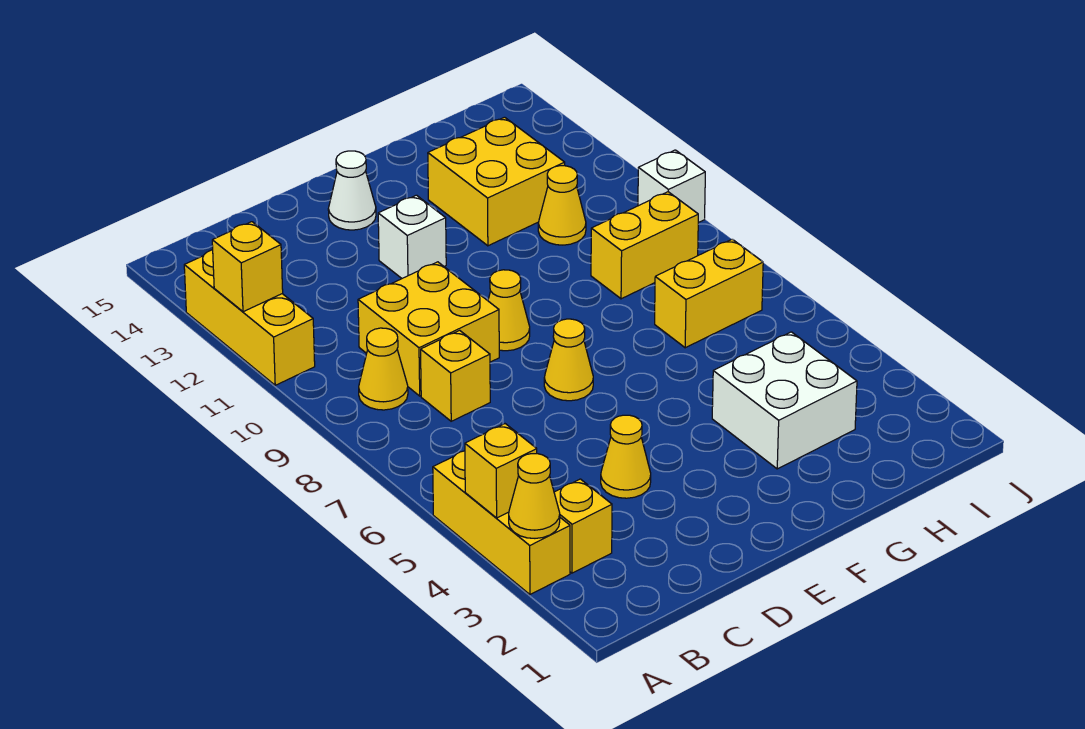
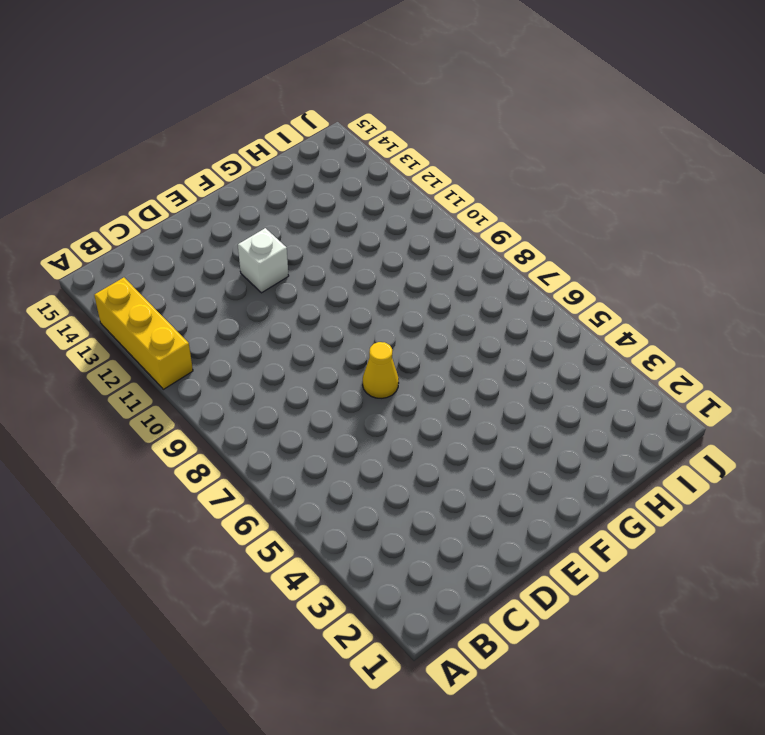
none -> yellow 1x3 brick [433,451,570,594]
none -> yellow 1x1 brick [554,479,612,573]
none -> yellow 1x1 cone [359,328,408,410]

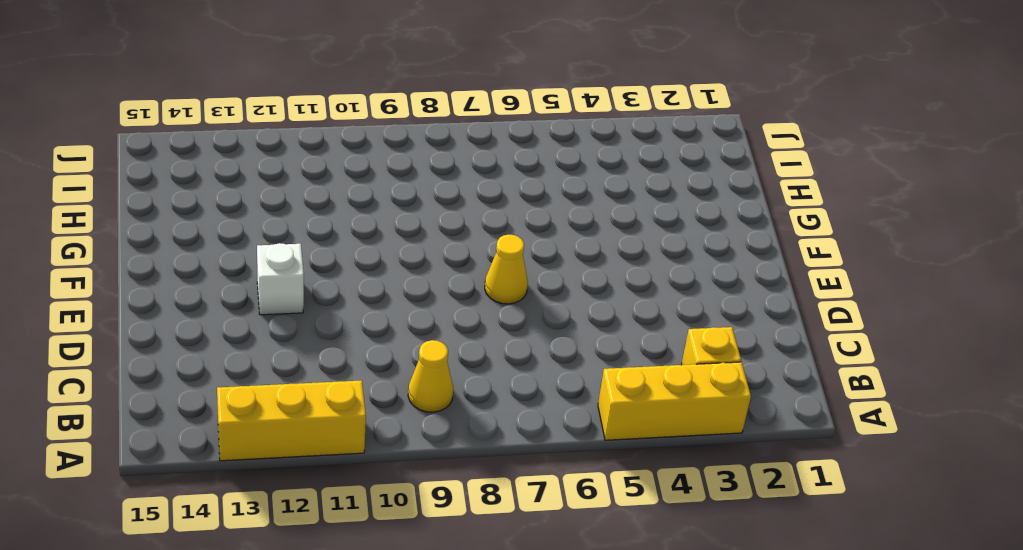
none -> yellow 1x1 brick [421,330,490,421]
none -> yellow 2x2 brick [358,262,499,396]
none -> yellow 1x1 cone [601,415,651,498]

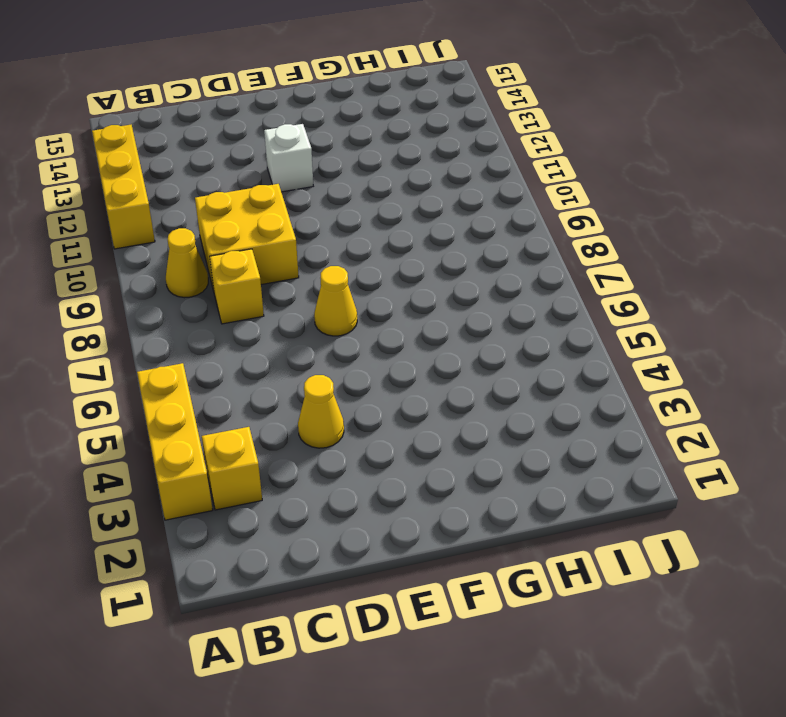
none -> yellow 1x1 cone [488,270,530,351]
none -> white 1x1 cone [328,151,376,230]
none -> white 2x2 brick [712,332,857,469]

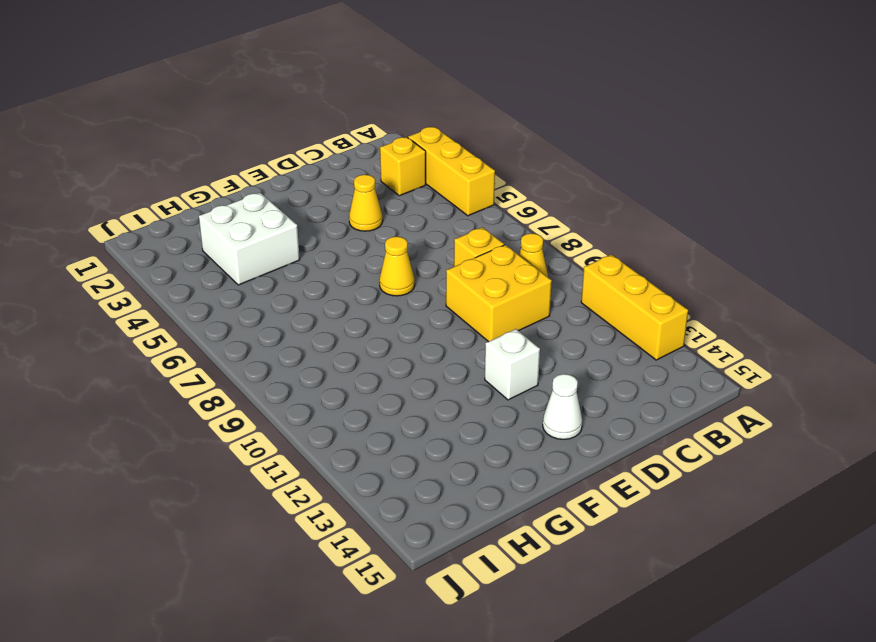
none -> yellow 1x1 cone [488,270,530,351]
none -> yellow 2x2 brick [428,117,565,246]
none -> yellow 1x2 brick [655,239,763,348]

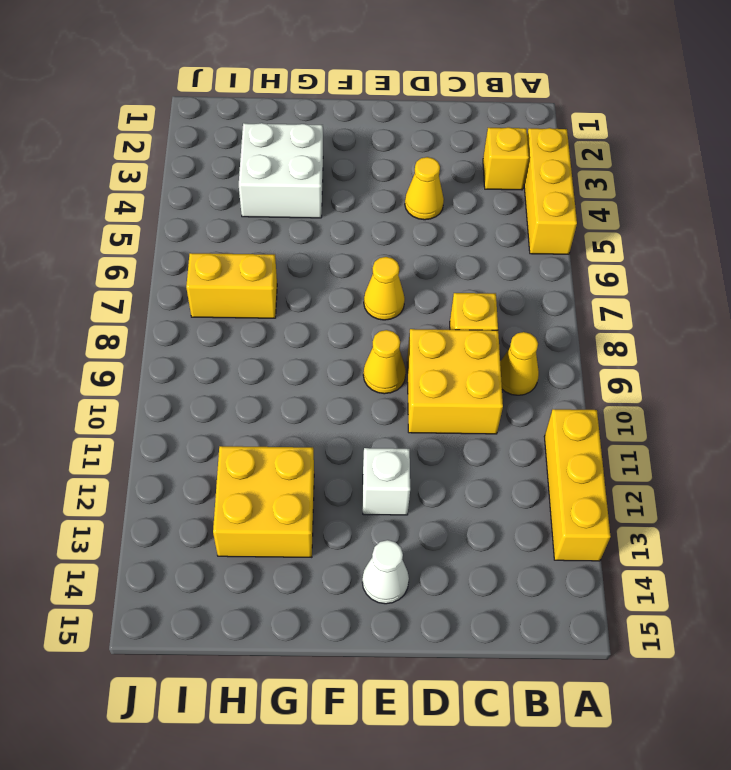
none -> yellow 1x2 brick [591,192,698,299]
none -> yellow 1x1 cone [538,166,586,245]
none -> white 1x1 brick [638,150,705,223]

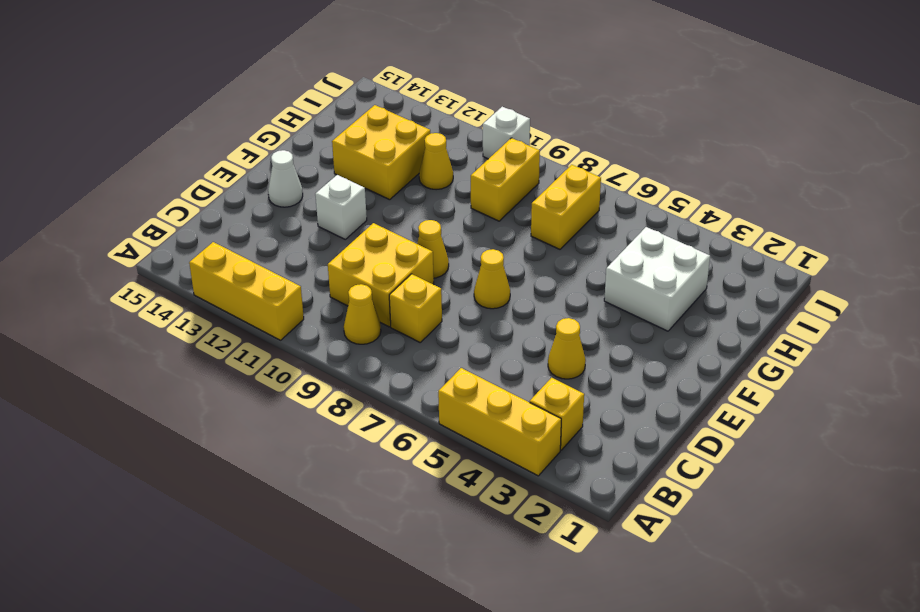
none -> yellow 1x1 cone [509,454,560,538]
none -> yellow 1x1 brick [465,424,537,518]
none -> yellow 1x1 brick [212,222,283,312]

